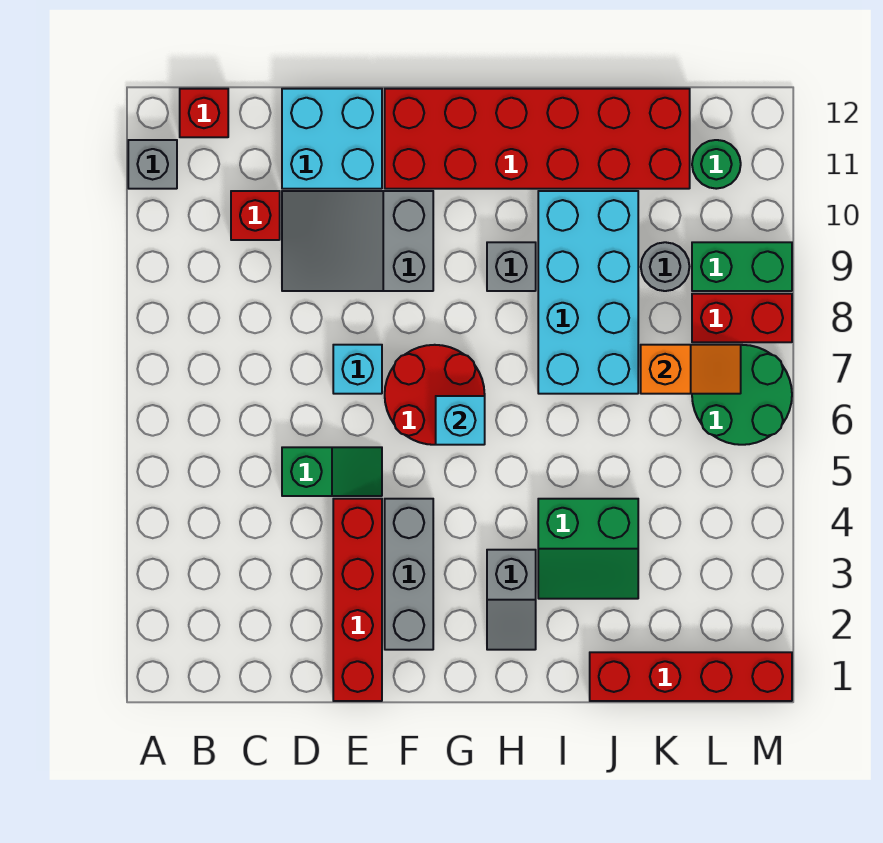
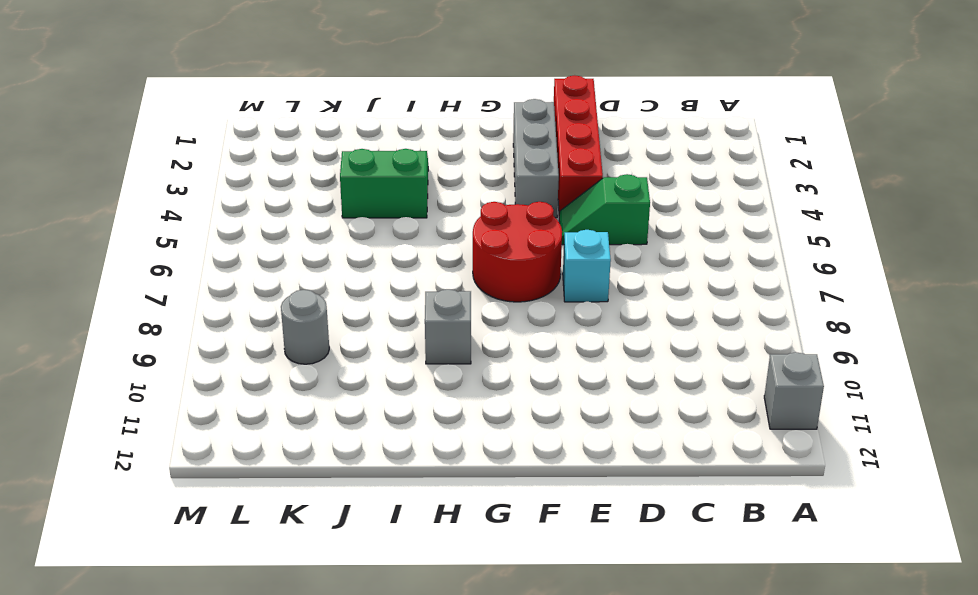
none -> red 1x1 brick [180,89,228,137]
none -> red 1x1 brick [231,191,280,240]
none -> grey 2x3 slope [282,191,433,291]

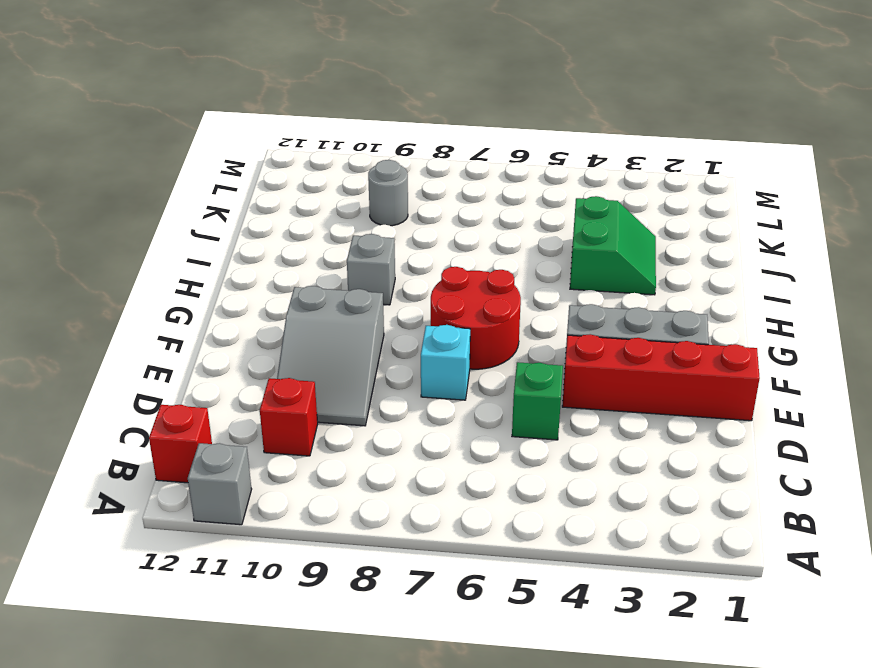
none -> cyan 2x2 brick [282,89,382,189]
none -> red 2x6 brick [385,89,690,189]
none -> grey 1x2 slope [487,550,536,650]

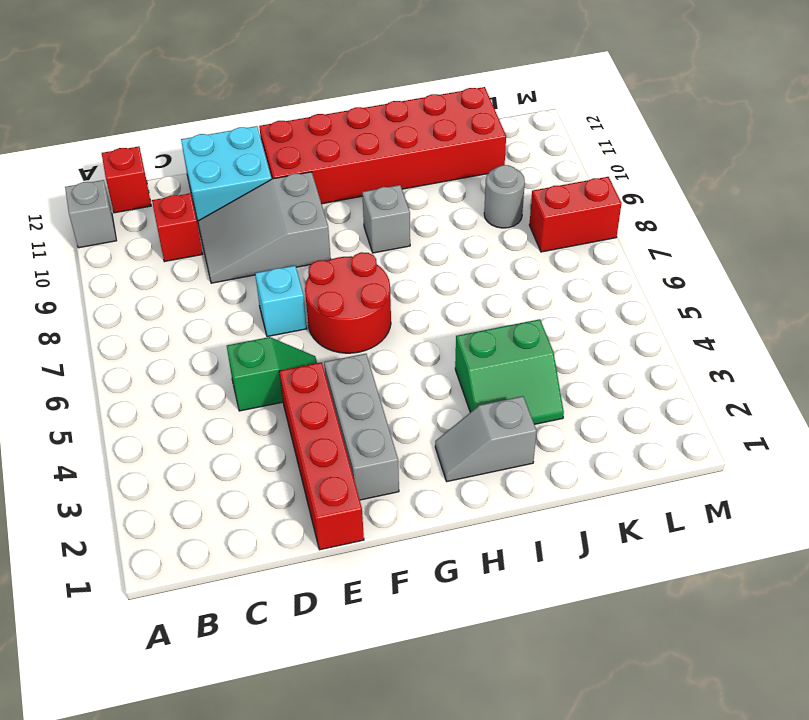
grey 1x2 slope [435,396,537,481] -> grey 1x2 slope turned to [487,550,536,650]
none -> cyan 2x4 brick [538,191,638,394]
none -> red 1x4 brick [590,652,792,701]
none -> green 2x2 round brick [692,345,792,445]

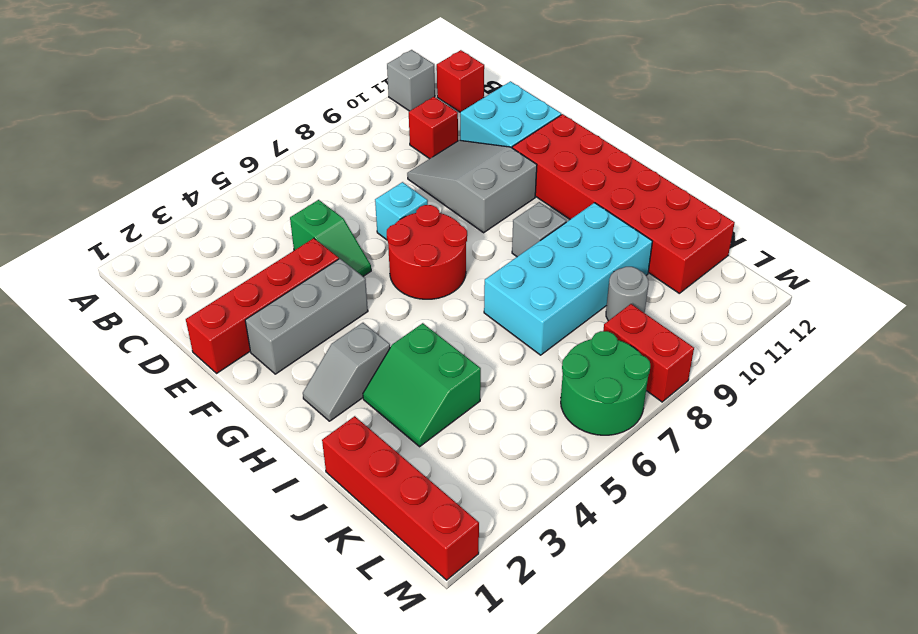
none -> green 1x2 brick [692,242,792,291]
none -> green 1x1 round brick [692,140,741,189]
none -> cyan 1x1 brick [436,396,485,445]

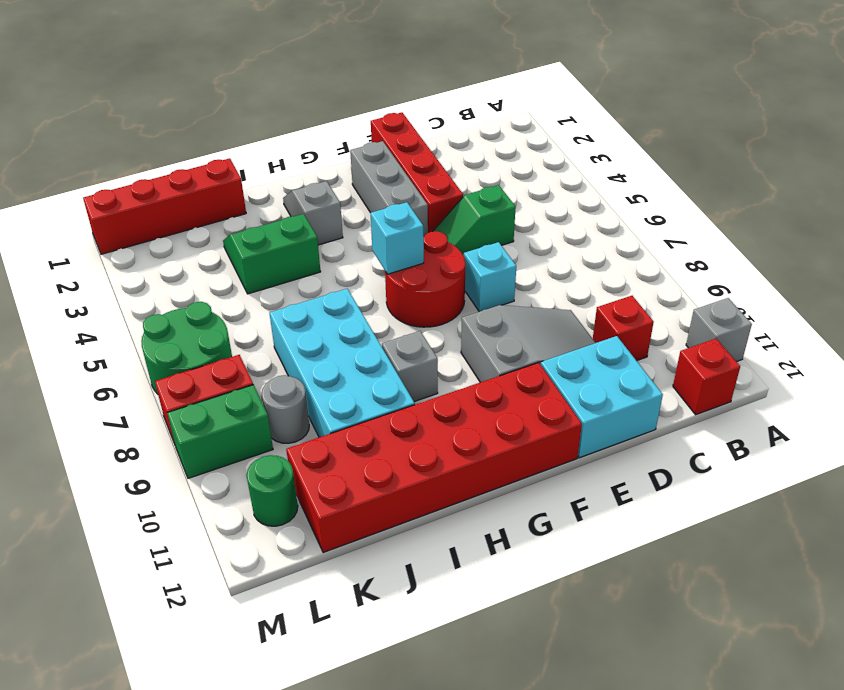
none -> orange 1x2 slope [641,345,741,394]

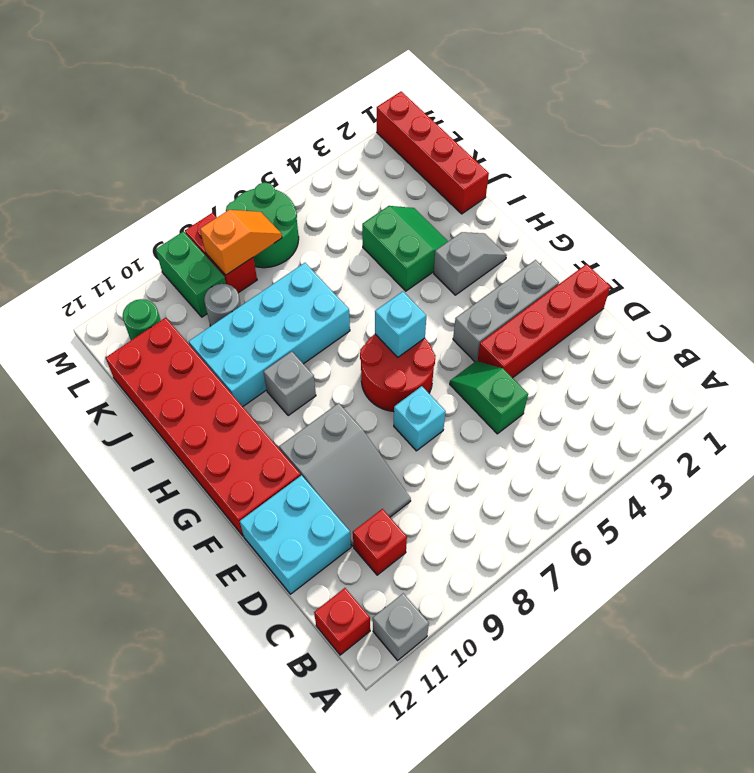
orange 1x2 slope [200,210,282,275] -> orange 1x2 slope turned to [641,345,741,394]

